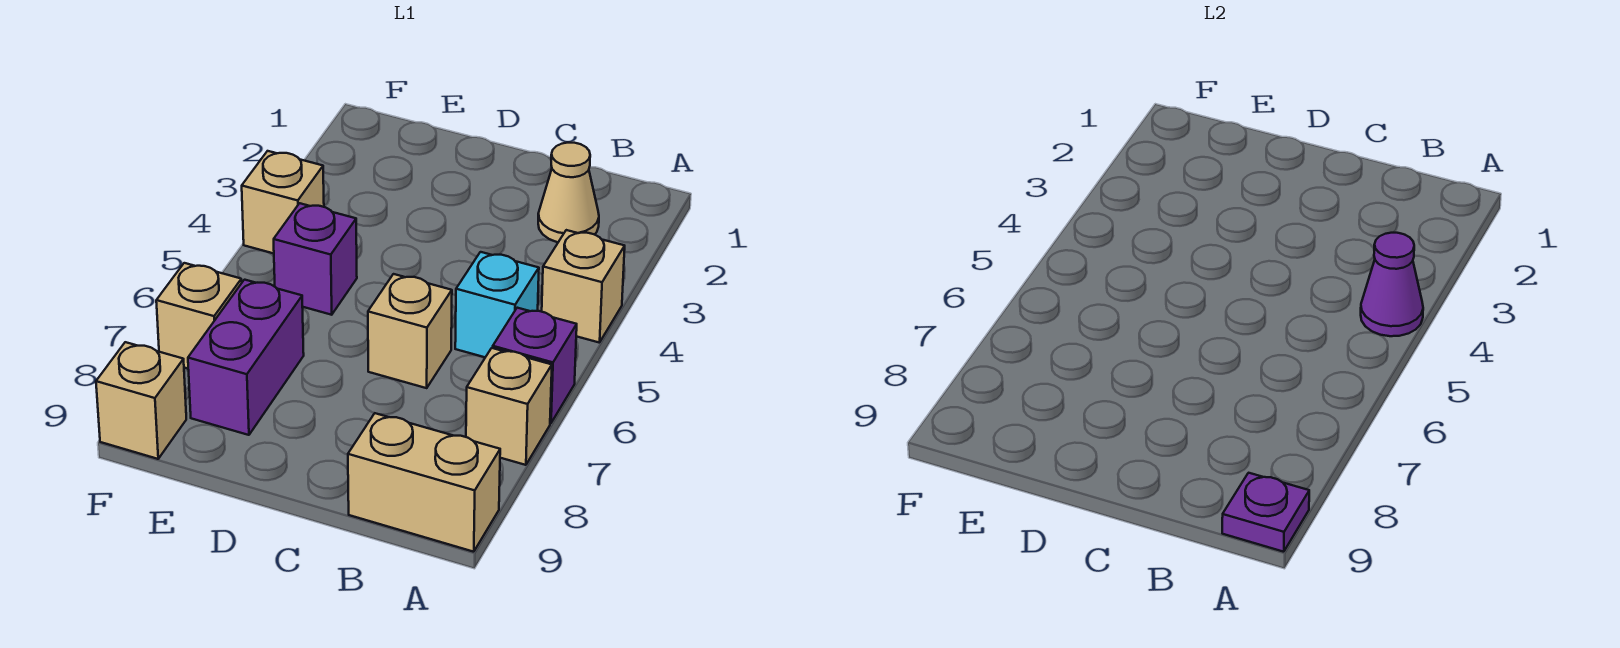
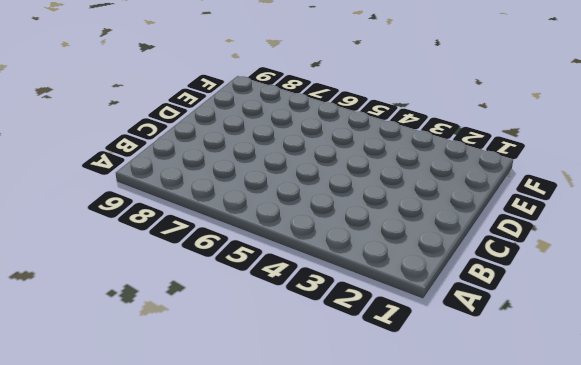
none -> tan 1x1 brick [542,230,625,343]
none -> purple 1x1 brick [493,308,577,423]
none -> tan 1x1 brick [466,348,552,465]

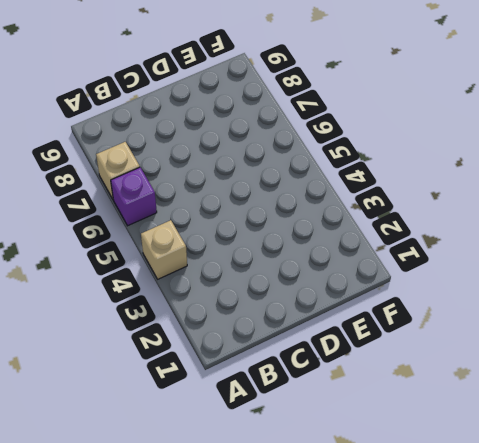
none -> tan 1x2 brick [348,413,500,552]
none -> tan 1x1 cone [538,143,599,242]
none -> cyan 1x1 brick [455,252,539,357]

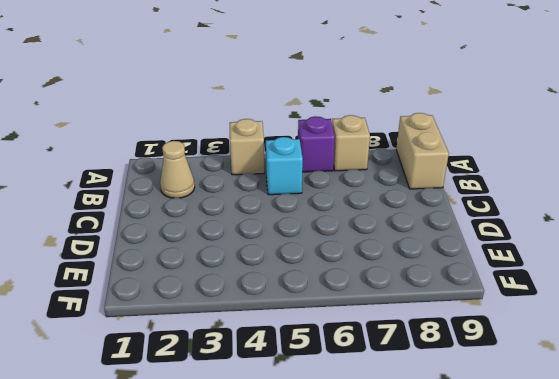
none -> tan 1x1 brick [368,274,452,388]
none -> purple 1x1 brick [274,203,357,315]
none -> purple 1x2 brick [188,280,304,435]

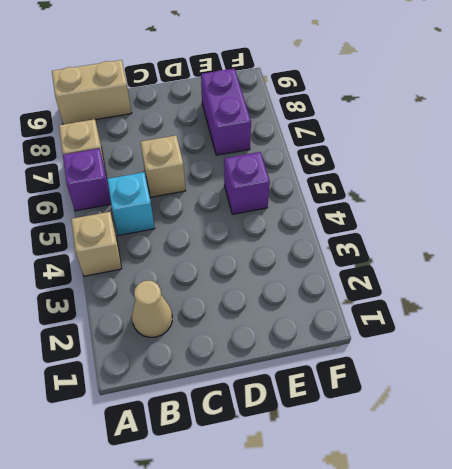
none -> tan 1x1 brick [242,151,324,253]
none -> tan 1x1 brick [156,263,242,368]
none -> tan 1x1 brick [96,342,186,459]

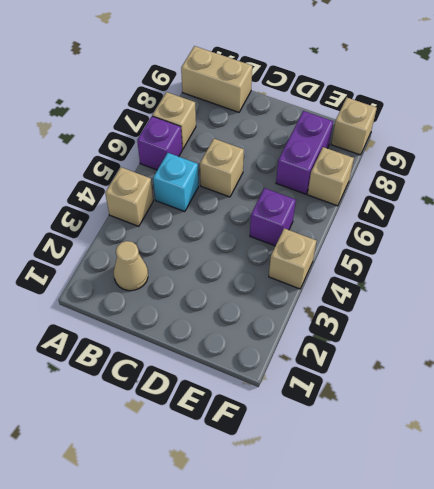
none -> purple 1x1 cone [1361,233,1423,336]
none -> purple 1x1 plate [1222,473,1309,552]

